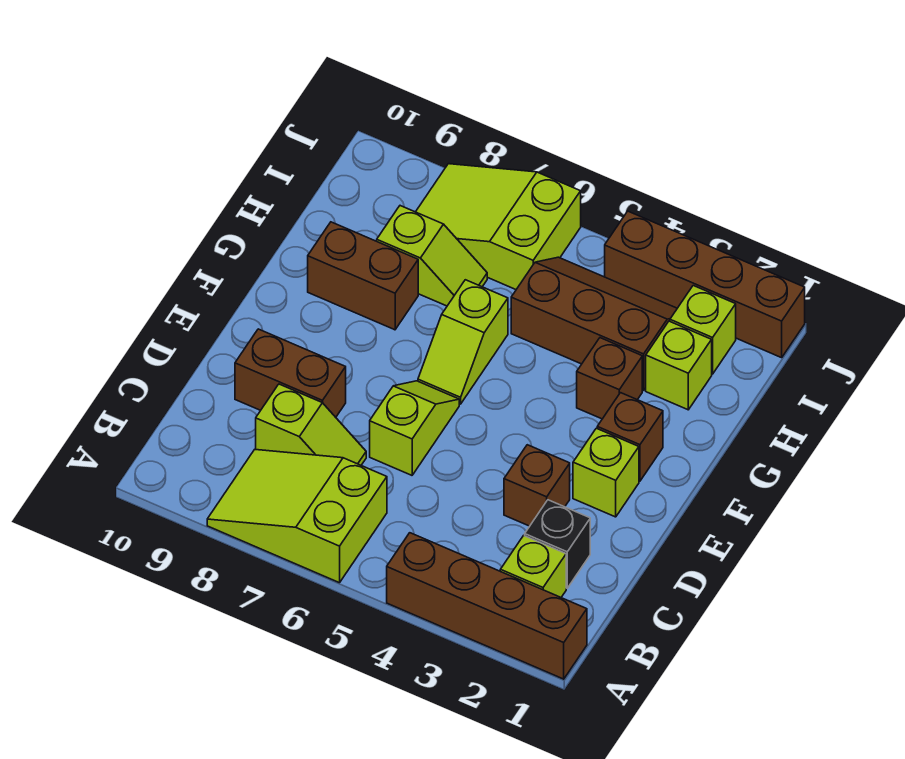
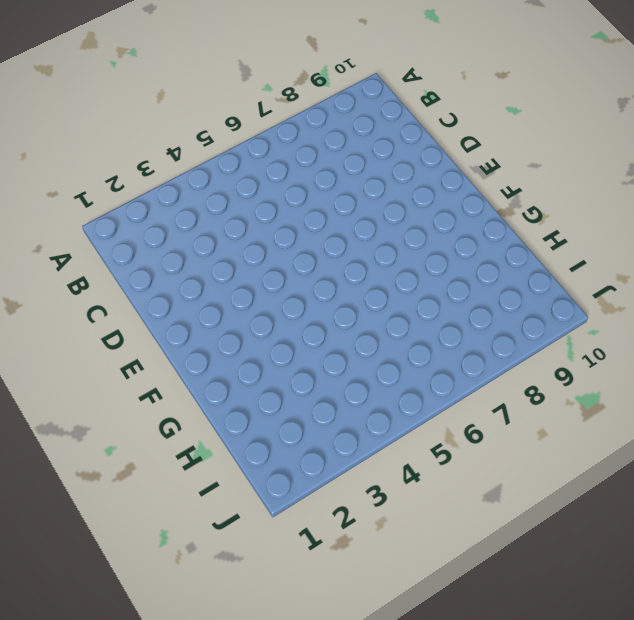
none -> brown 1x4 brick [387,533,587,679]
none -> lime 2x3 slope [207,449,387,583]
none -> lime 1x1 brick [500,536,566,597]

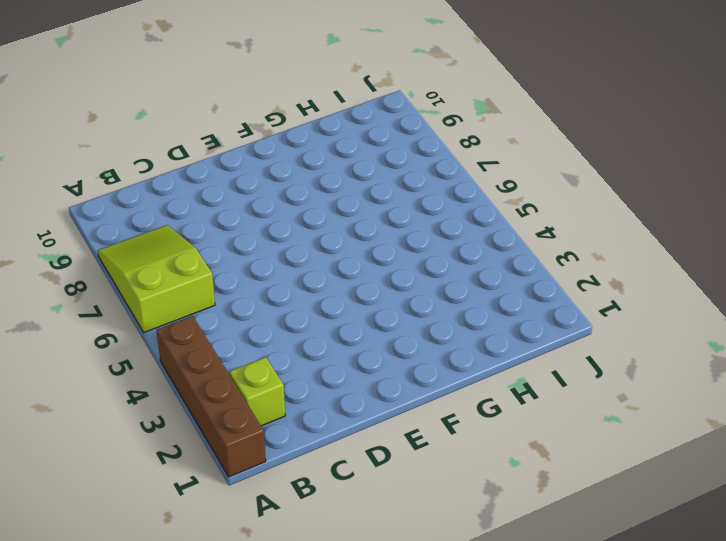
none -> black 1x1 brick [525,500,590,588]
none -> lime 1x2 slope [256,384,366,465]
none -> brown 1x1 brick [504,445,570,526]

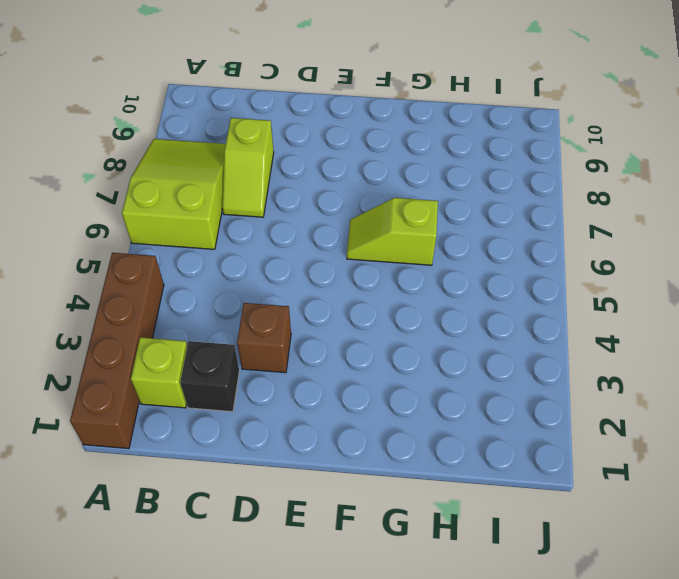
none -> lime 1x2 slope [370,381,459,475]
none -> brown 1x2 brick [235,329,346,417]
none -> lime 1x1 brick [573,428,639,517]

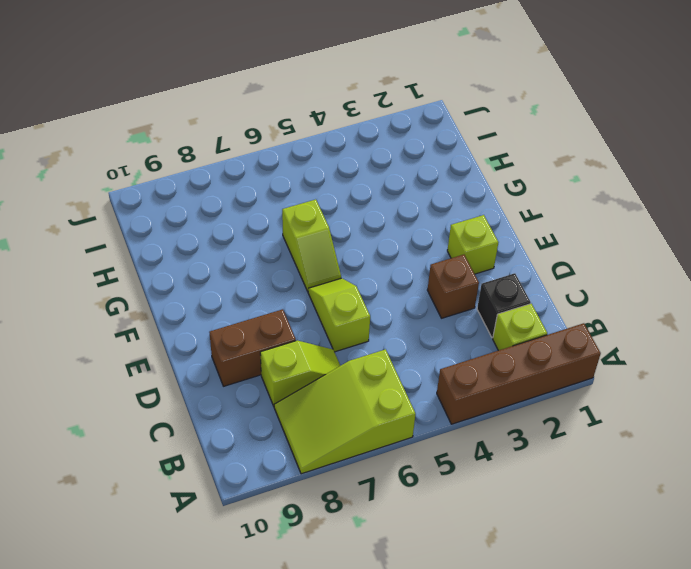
none -> brown 1x1 brick [597,393,663,481]
none -> brown 1x1 brick [577,338,642,419]
none -> brown 1x2 brick [308,222,418,330]

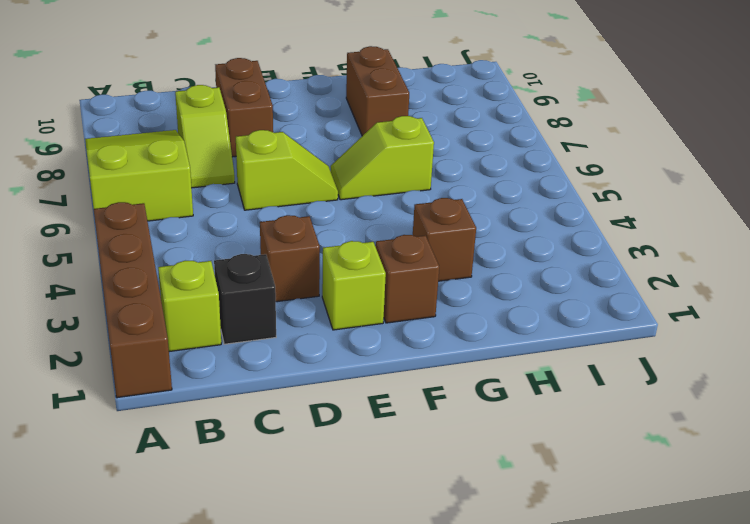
none -> lime 1x1 brick [646,321,712,410]
none -> brown 2x3 slope [511,257,677,391]
none -> lime 1x2 slope [377,206,487,306]

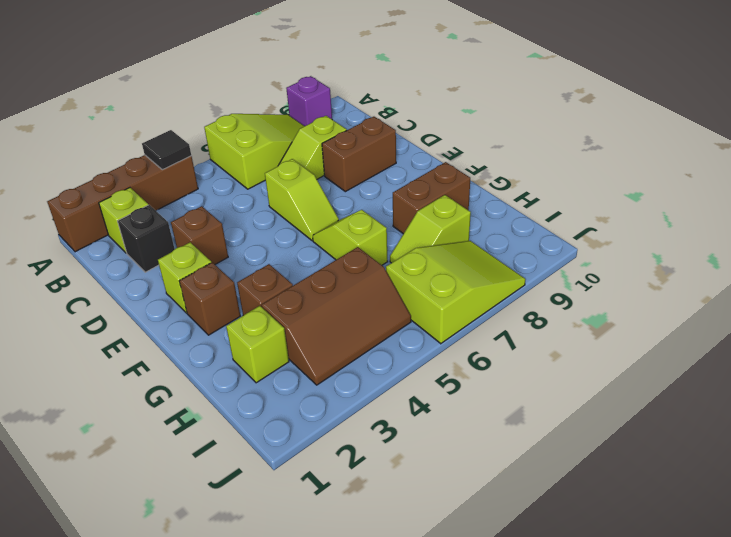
black 1x1 tile [142,130,191,170] -> none
purple 1x1 brick [286,76,332,126] -> none
none -> lime 1x1 brick [670,286,736,374]
none -> brown 1x4 brick [605,211,805,358]

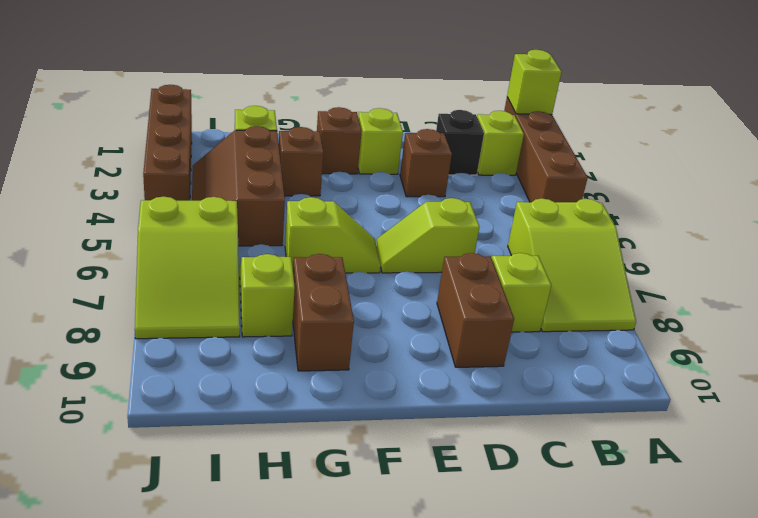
lime 1x1 brick [507,50,561,115] -> lime 1x1 brick moved to [670,286,736,374]

